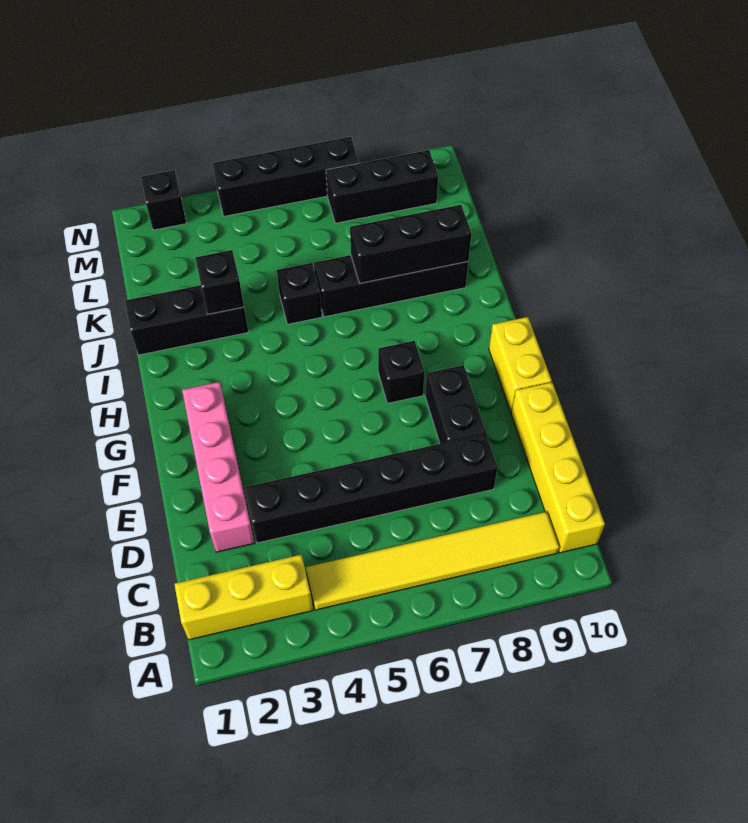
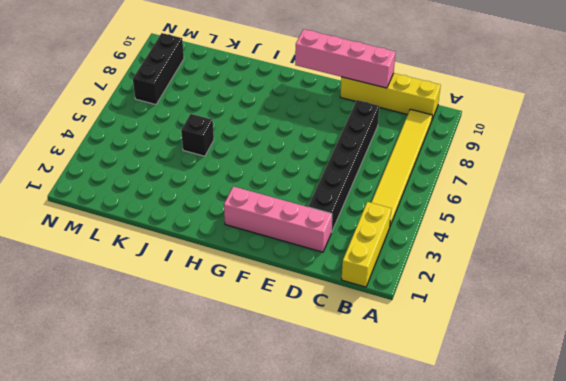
pink 1x4 brick [295,29,396,88] -> none
none -> black 1x2 brick [425,365,486,444]
none -> yellow 1x2 brick [489,317,552,412]
none -> black 1x1 brick [378,341,424,403]

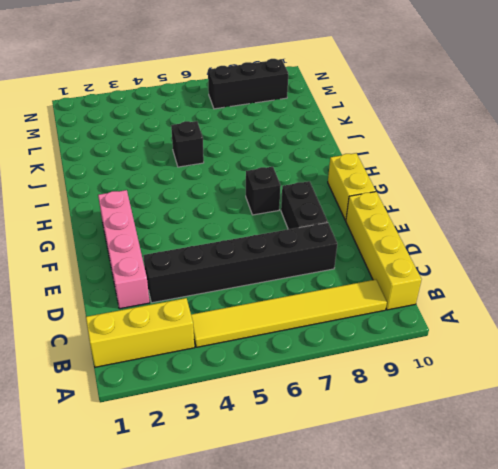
none -> black 1x3 brick [125,285,248,355]
none -> black 1x4 brick [314,255,468,317]
none -> black 1x1 brick [141,170,186,230]

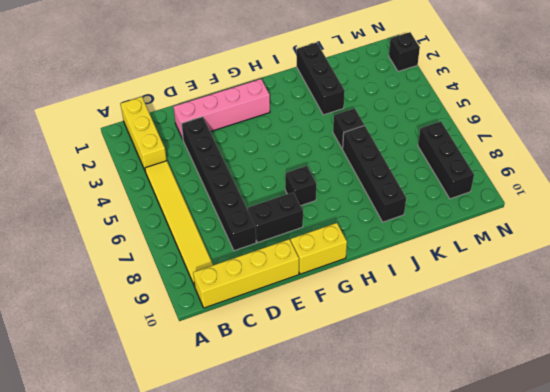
none -> black 1x4 brick [212,137,359,216]
none -> black 1x1 brick [195,250,244,314]
none -> black 1x3 brick [350,205,471,283]

